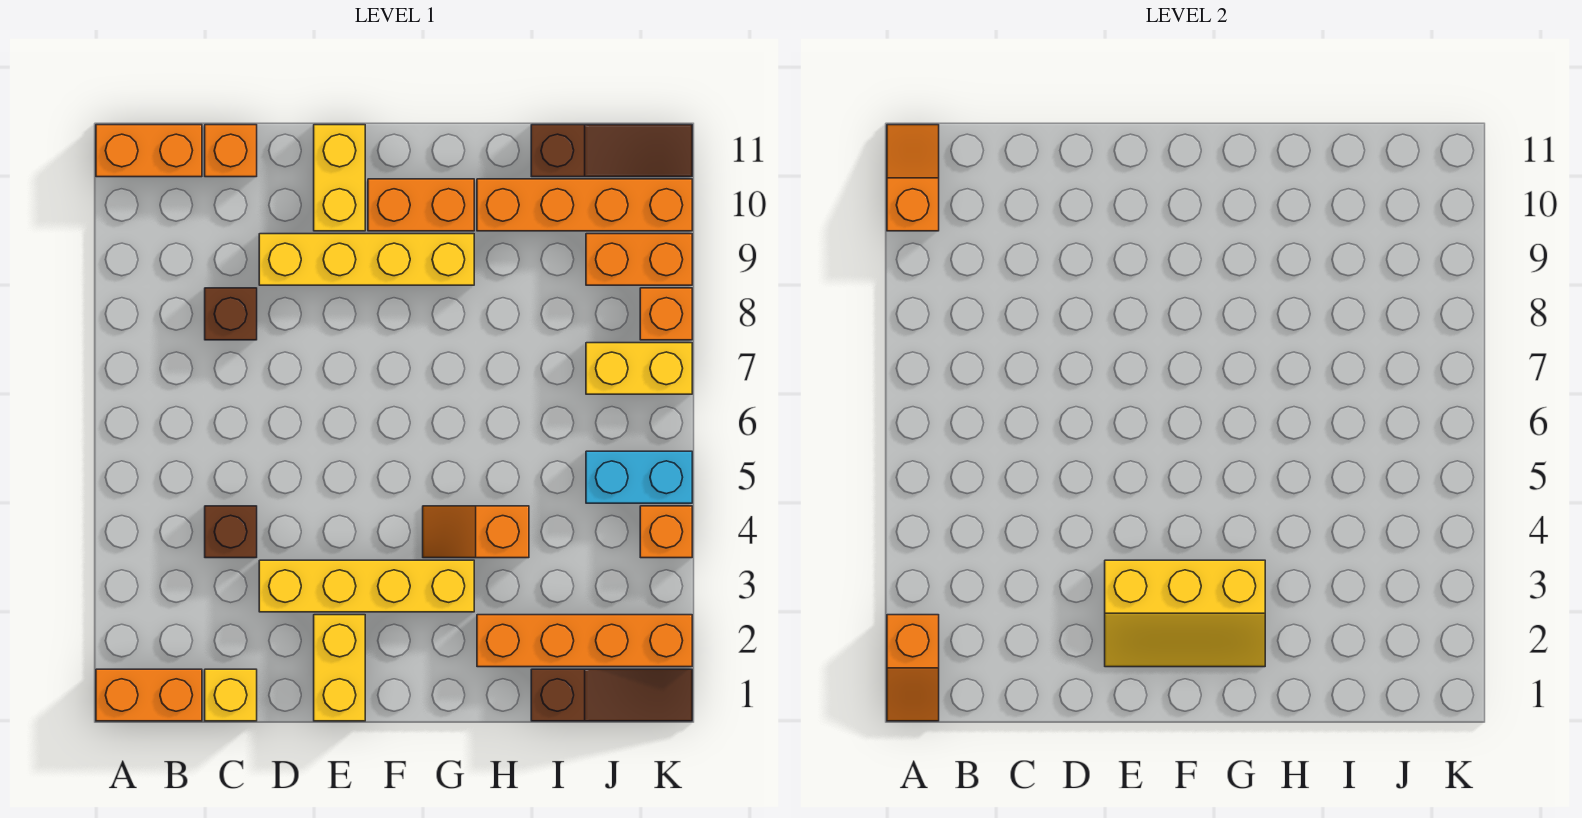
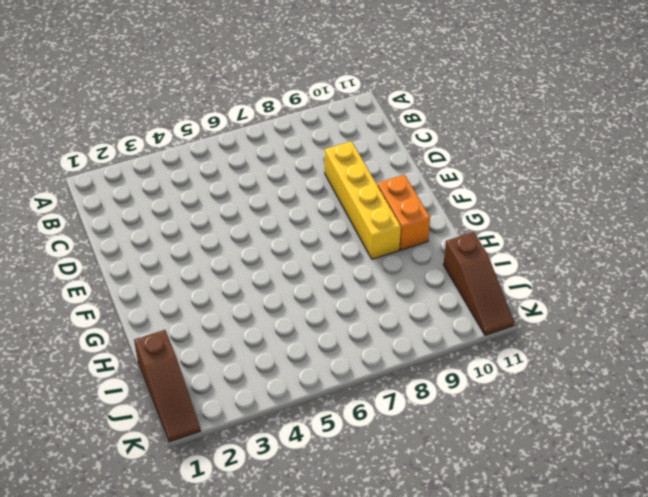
none -> orange 1x2 brick [96,669,202,721]
none -> orange 1x2 brick [96,125,202,177]
none -> yellow 1x1 brick [205,669,257,721]

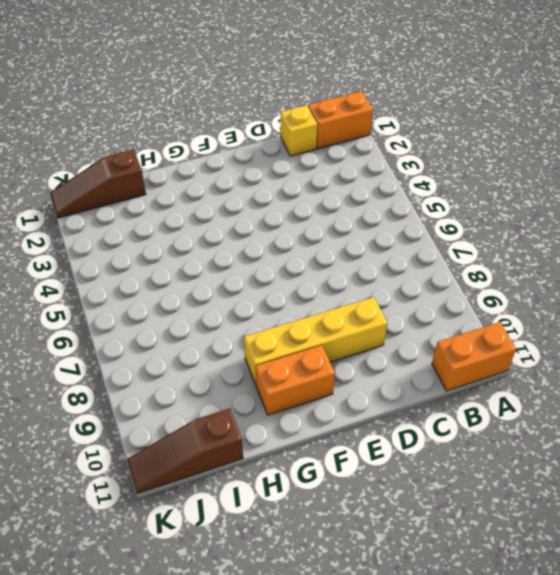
none -> brown 1x1 brick [205,506,257,558]
none -> brown 1x1 brick [205,288,257,340]
none -> orange 1x1 brick [205,125,257,177]

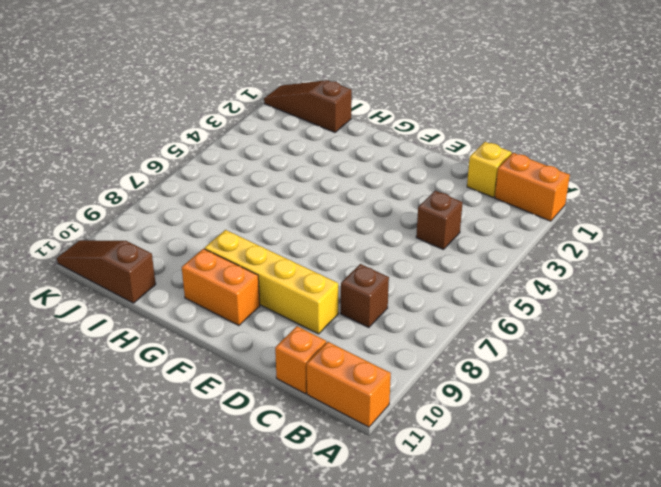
none -> yellow 1x4 brick [259,560,474,612]
none -> yellow 1x2 brick [314,615,365,721]
none -> yellow 1x2 brick [314,125,365,231]

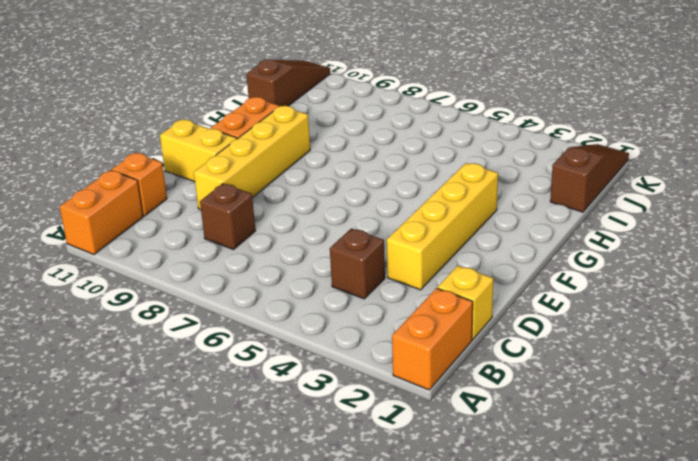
none -> yellow 1x2 brick [314,615,365,721]
none -> orange 1x2 slope [423,506,529,558]
none -> orange 1x4 brick [477,615,692,667]

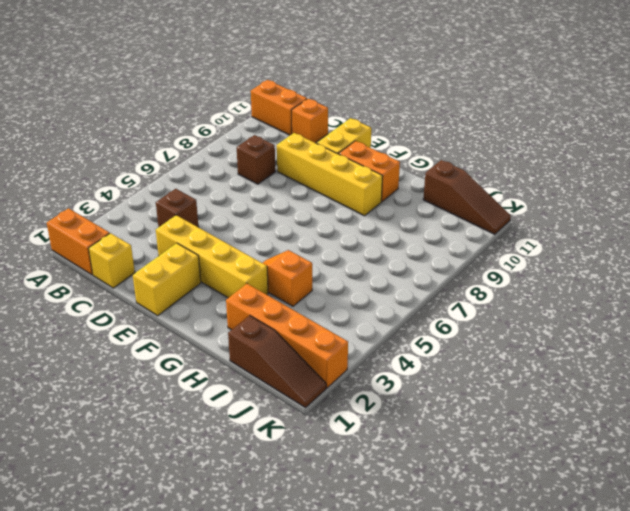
none -> orange 1x4 brick [477,179,692,231]
none -> cyan 1x2 brick [586,451,692,503]
none -> yellow 1x2 brick [586,343,692,394]

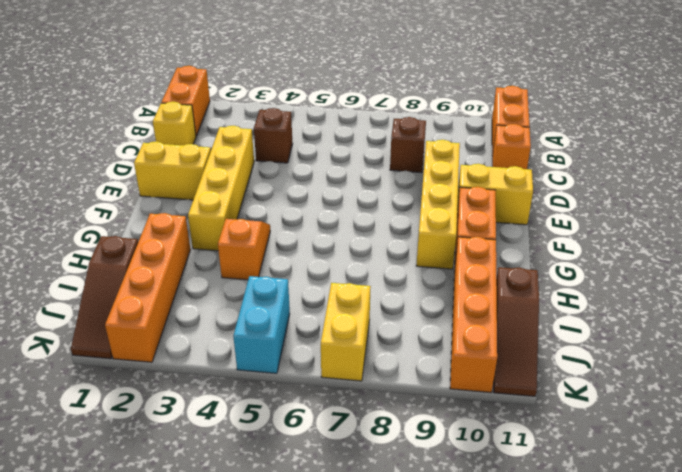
none -> orange 1x2 brick [586,234,692,285]
none -> orange 1x1 brick [640,506,692,558]
none -> orange 1x1 brick [640,288,692,340]

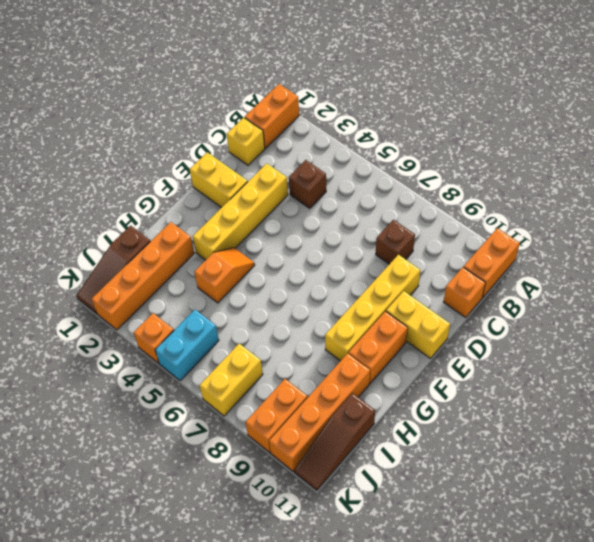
none -> orange 1x1 brick [640,288,692,340]
none -> orange 1x2 slope [887,615,939,721]
none -> orange 1x2 slope [887,125,939,231]

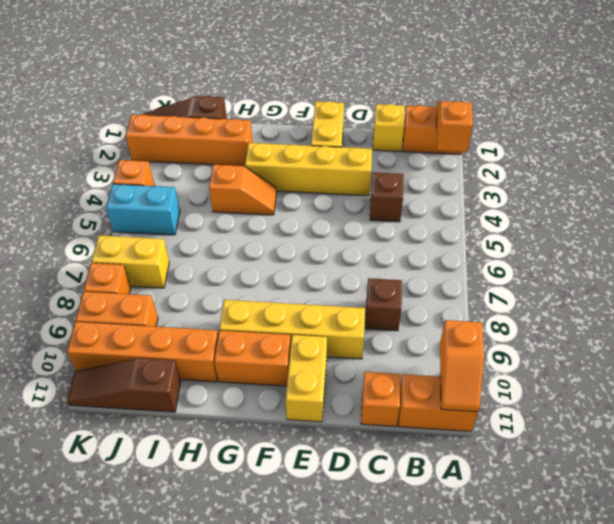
none -> yellow 2x3 slope [1105,560,1265,667]

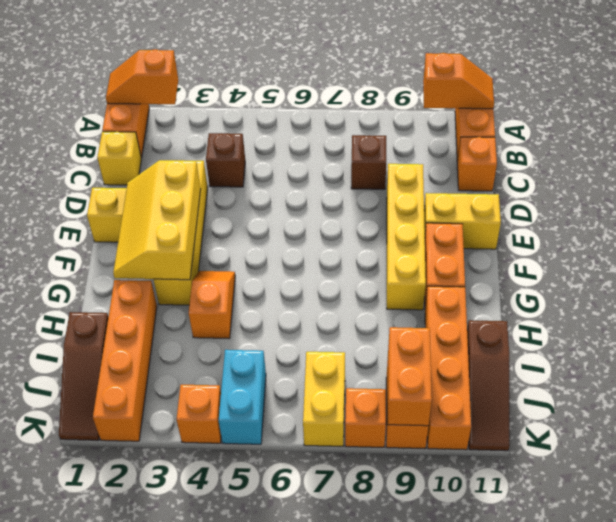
orange 1x2 brick [388,327,432,426] -> none

